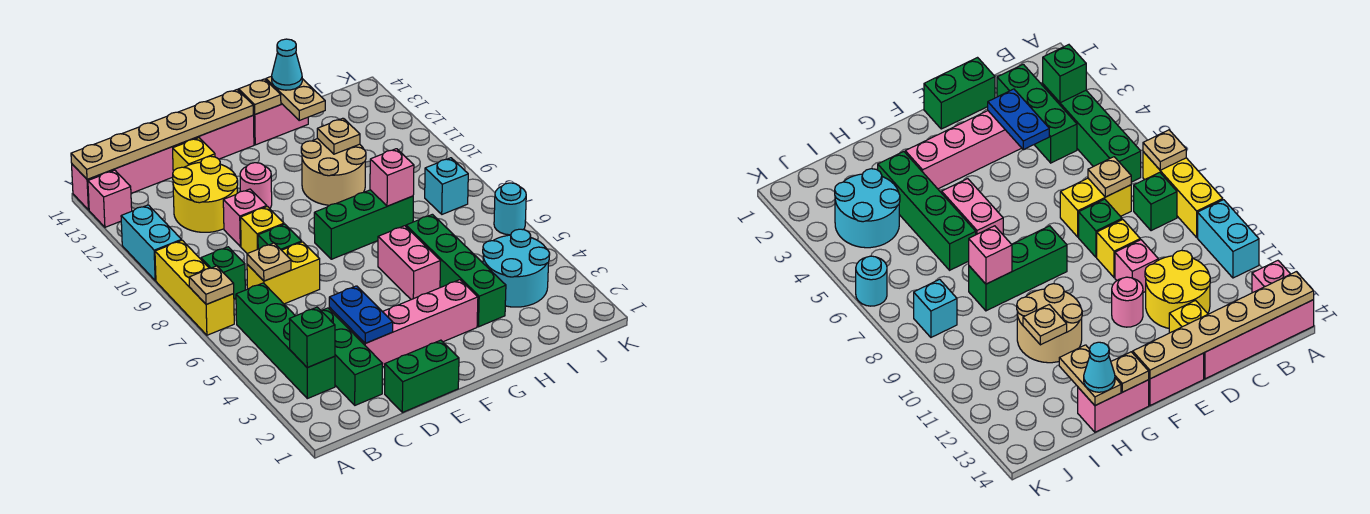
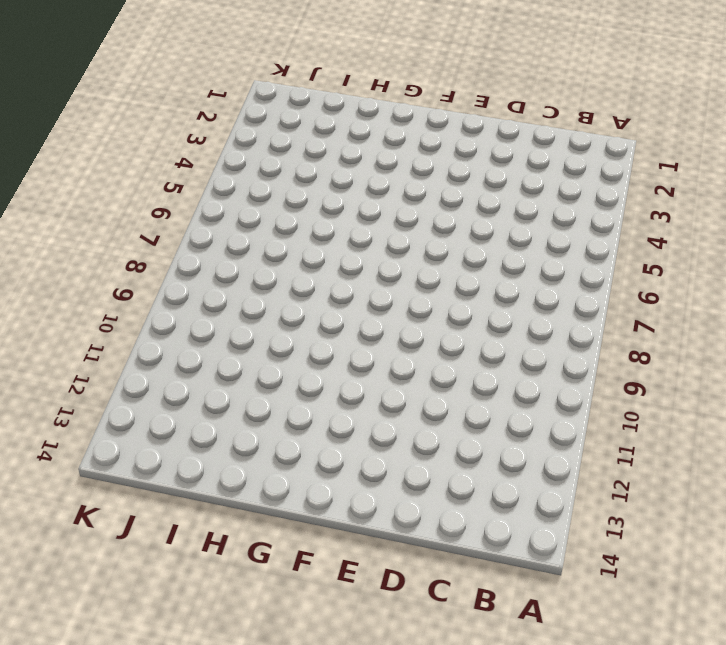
none -> yellow 1x3 brick [155,240,234,335]
none -> cyan 1x2 brick [121,205,182,280]
none -> pink 1x1 brick [88,170,132,227]
none -> pink 1x4 brick [72,137,198,210]

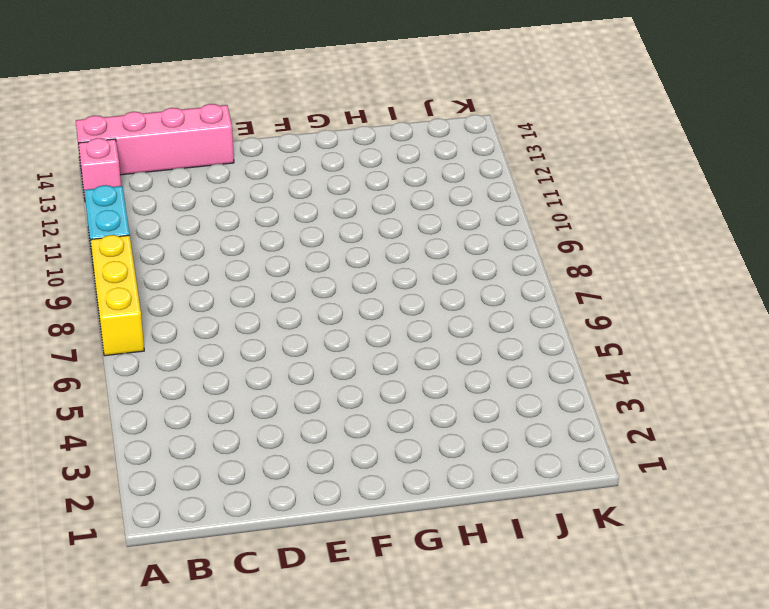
none -> green 1x4 brick [236,283,335,399]
none -> green 1x1 brick [201,247,245,299]
none -> green 1x3 brick [321,308,383,405]
none -> yellow 1x2 brick [247,242,320,304]

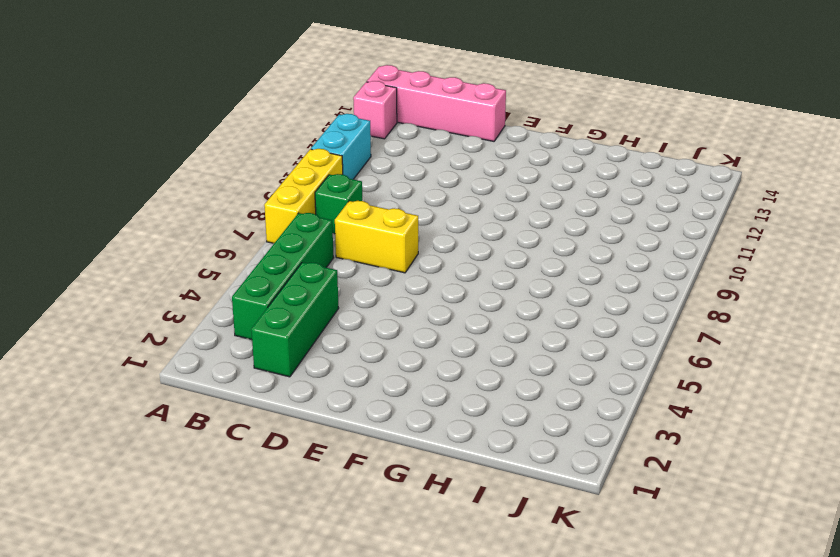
none -> yellow 2x2 round brick [173,156,238,232]
none -> green 1x2 brick [385,340,459,412]
none -> pink 1x4 brick [348,280,478,367]
none -> green 1x1 brick [258,224,302,250]

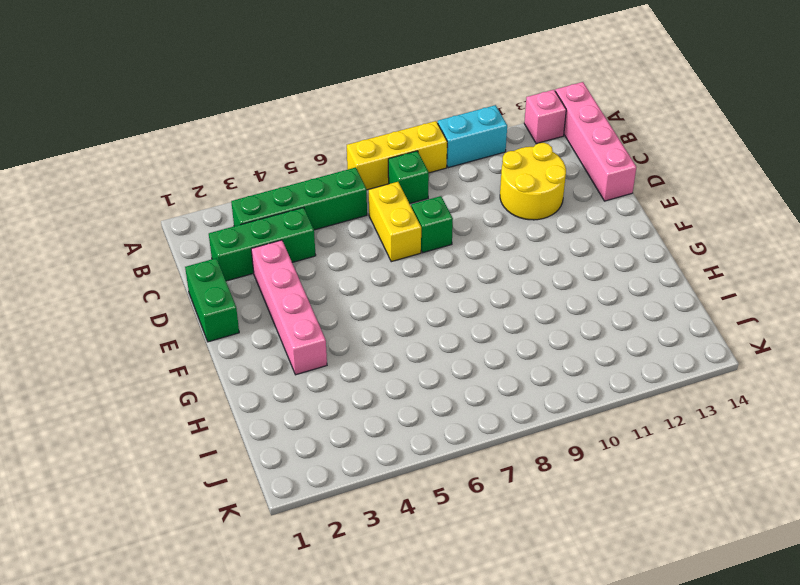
none -> yellow 1x1 brick [241,207,284,254]
none -> pink 1x1 brick [223,189,267,246]
none -> yellow 1x1 brick [173,138,215,171]
none -> pink 1x1 round brick [240,163,272,209]

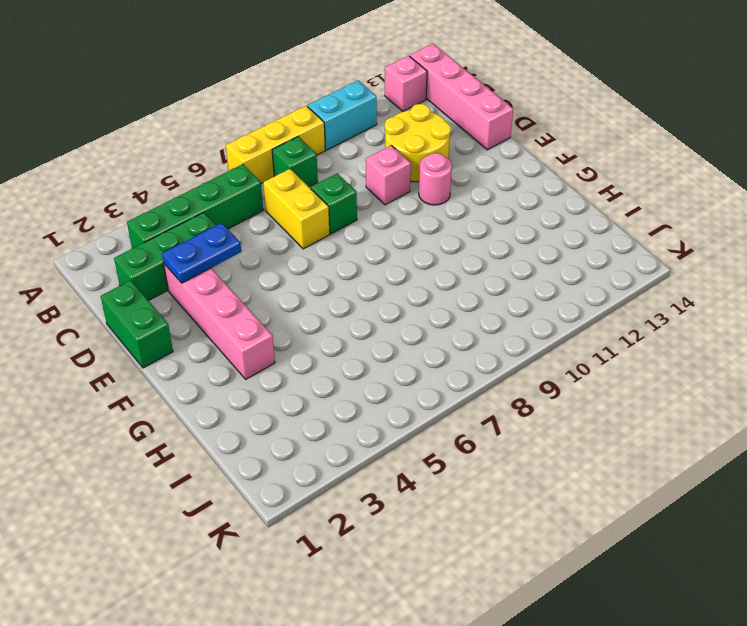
none -> yellow 1x1 brick [241,207,284,254]
none -> yellow 1x1 brick [173,138,215,171]
none -> pink 1x2 brick [198,116,254,159]
none -> green 1x3 brick [314,190,413,259]

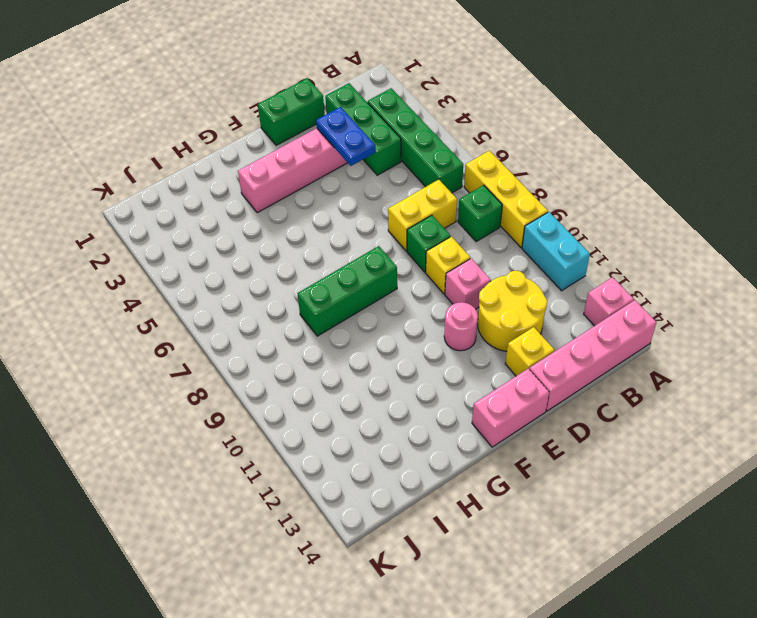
none -> pink 1x2 brick [378,226,441,300]
none -> tan 2x2 round brick [301,139,366,205]
none -> pink 1x2 brick [253,103,308,145]
none -> green 1x4 brick [406,214,506,327]

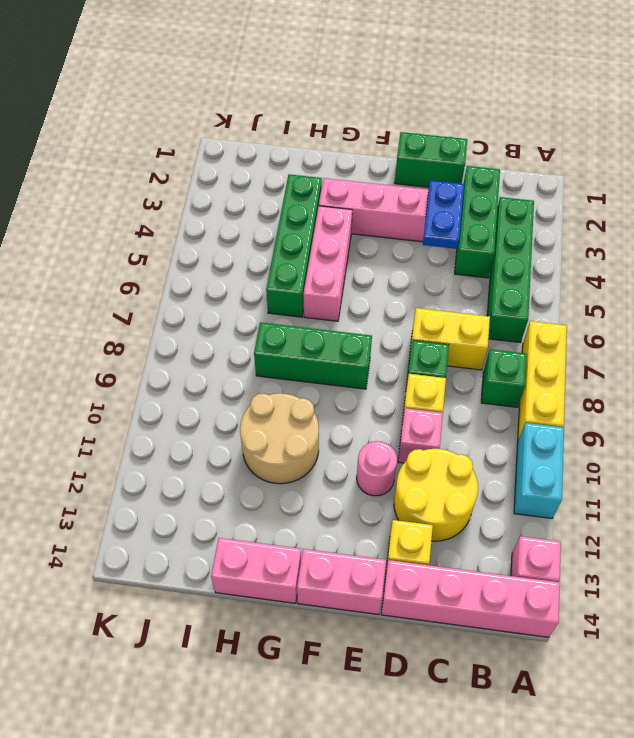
pink 1x3 brick [303,206,352,321] -> pink 1x2 brick [378,226,441,300]
none -> cyan 2x2 round brick [483,229,550,307]
none -> cyan 1x1 brick [425,158,468,214]
none -> cyan 1x1 round brick [494,183,526,235]
none -> tan 1x1 plate [189,266,234,305]

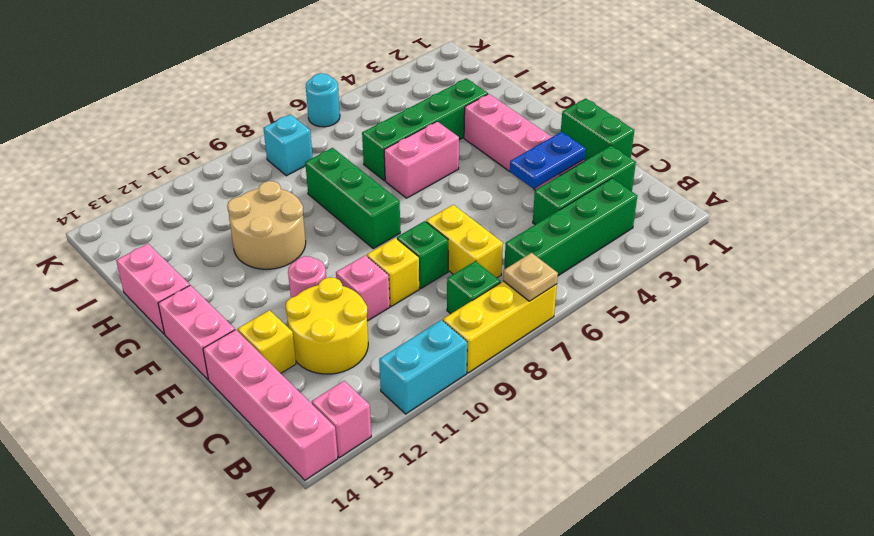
none -> cyan 2x2 round brick [483,229,550,307]
none -> tan 1x6 plate [71,90,253,179]
none -> green 1x1 brick [289,307,335,368]
none -> tan 1x1 plate [247,243,291,281]

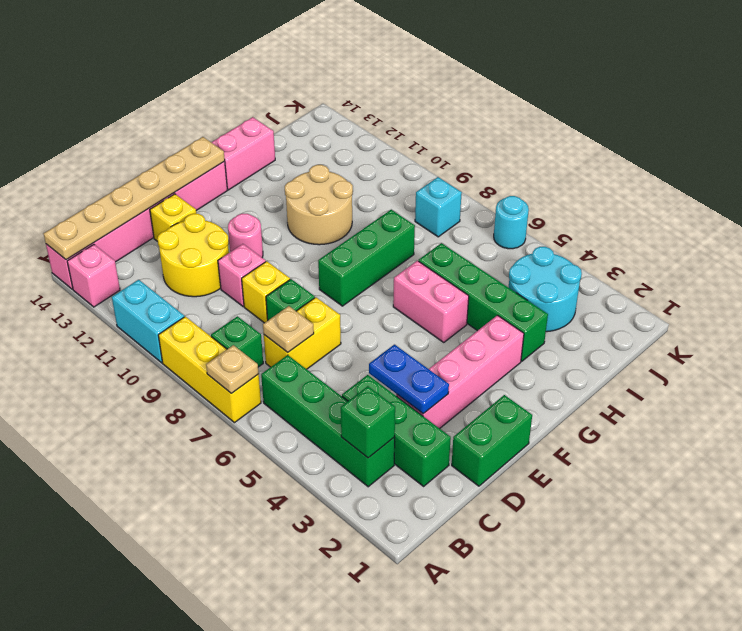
none -> tan 1x1 plate [239,79,281,114]
none -> pink 1x1 brick [370,149,414,206]
none -> tan 1x1 plate [317,118,360,154]
none -> tan 1x2 plate [266,76,325,120]

